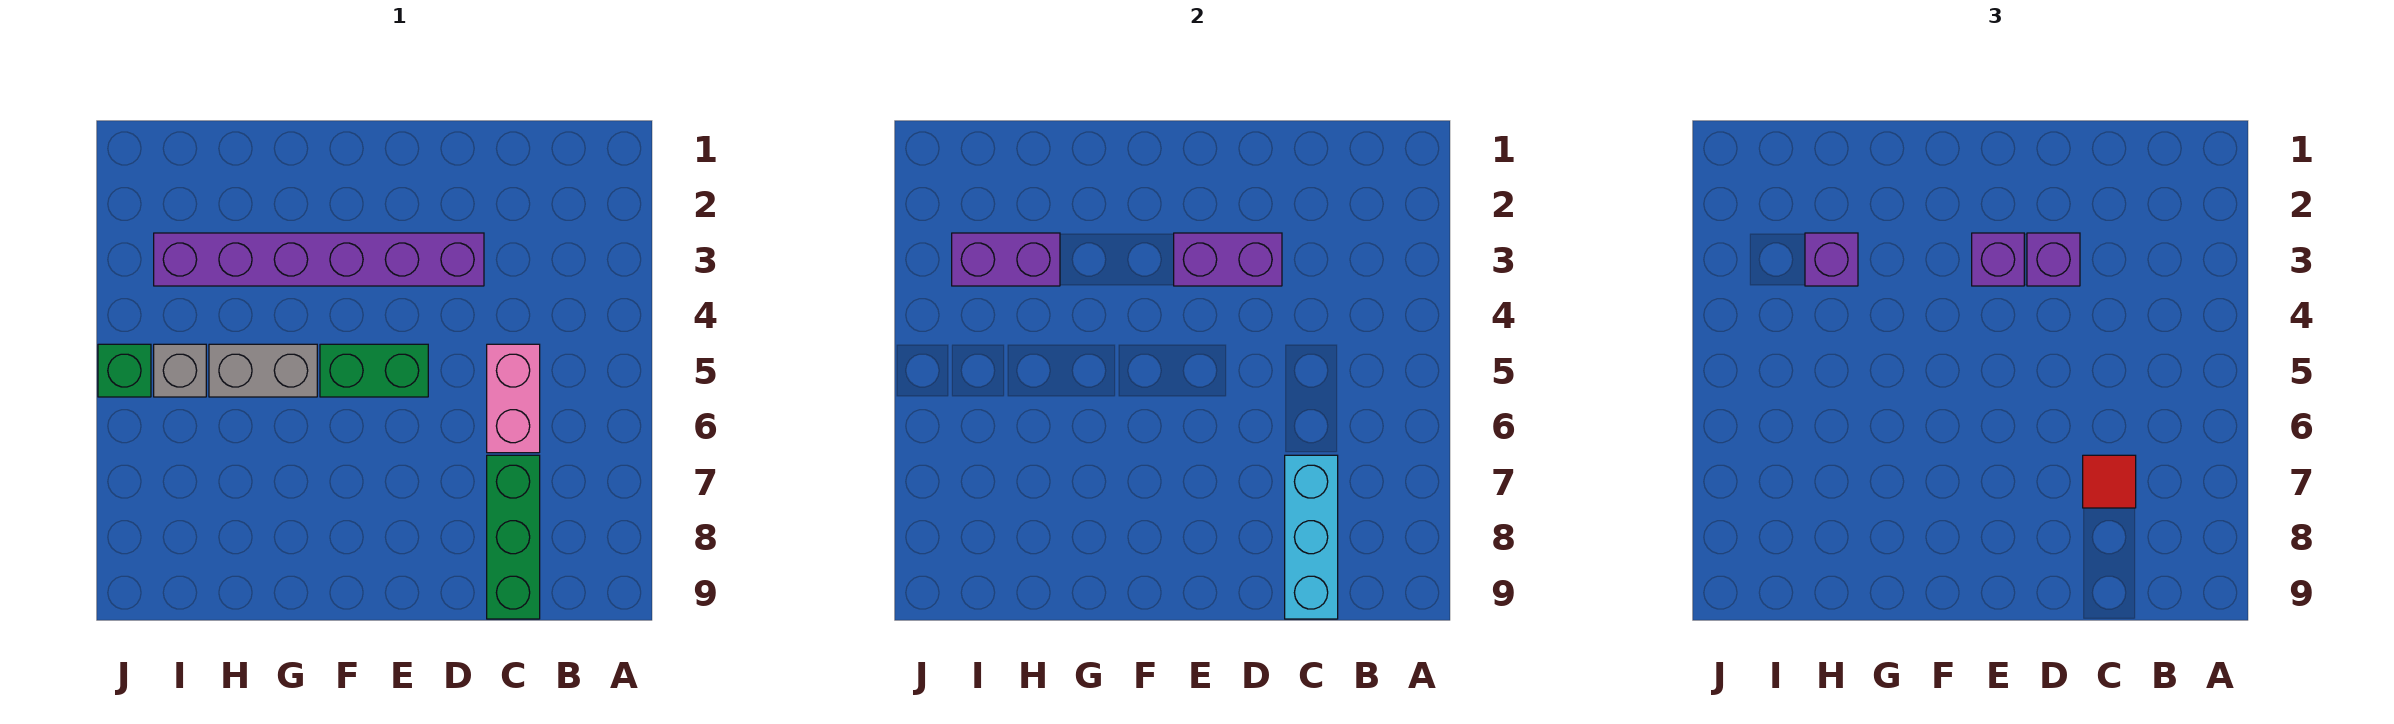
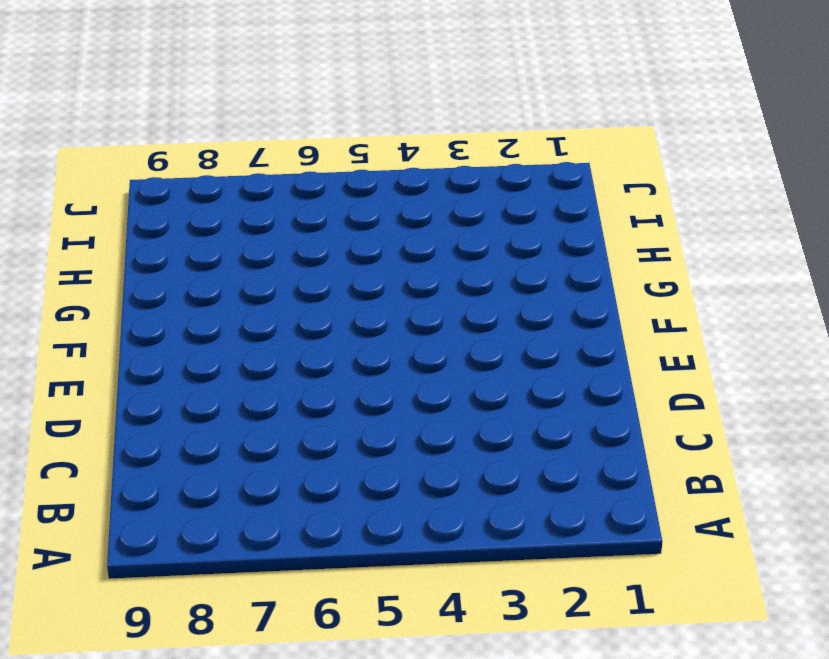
none -> pink 1x2 brick [487,344,540,453]
none -> green 1x3 brick [487,455,540,619]
none -> purple 1x6 brick [154,233,484,286]

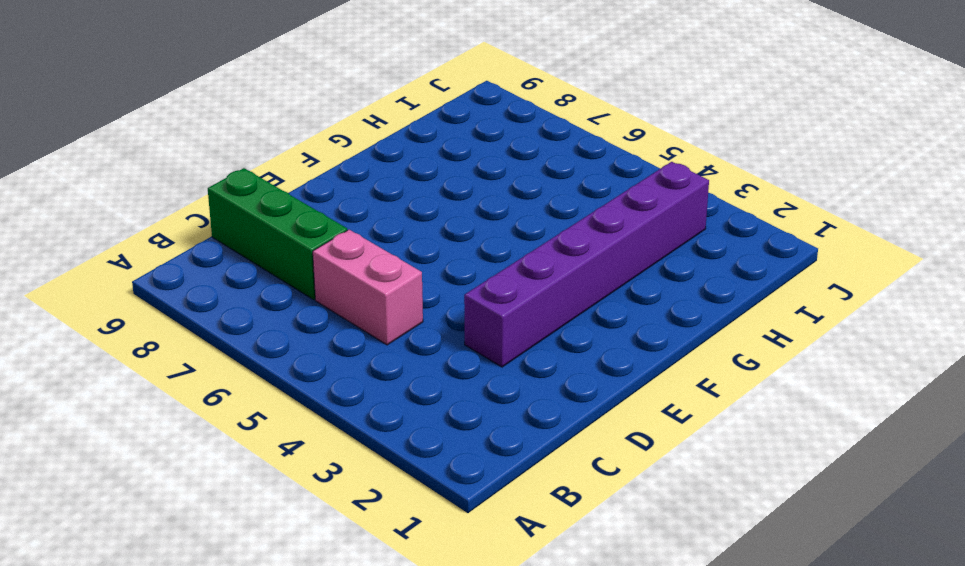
none -> green 1x2 brick [320,344,428,397]
none -> grey 1x2 brick [209,344,317,397]
none -> grey 1x1 brick [154,344,206,397]

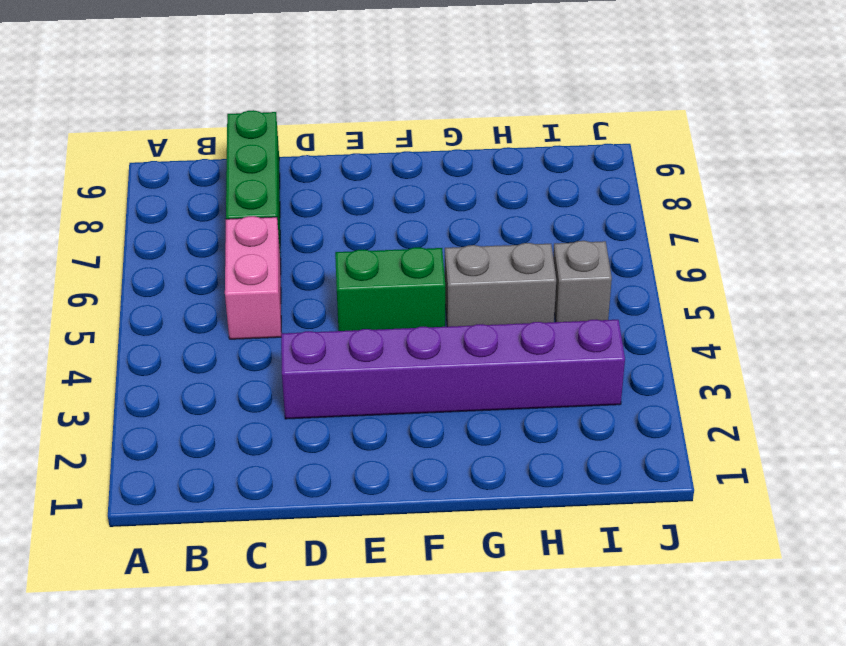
none -> green 1x1 brick [98,344,151,397]
none -> cyan 1x3 brick [1285,455,1338,619]
none -> purple 1x2 brick [1174,233,1282,286]

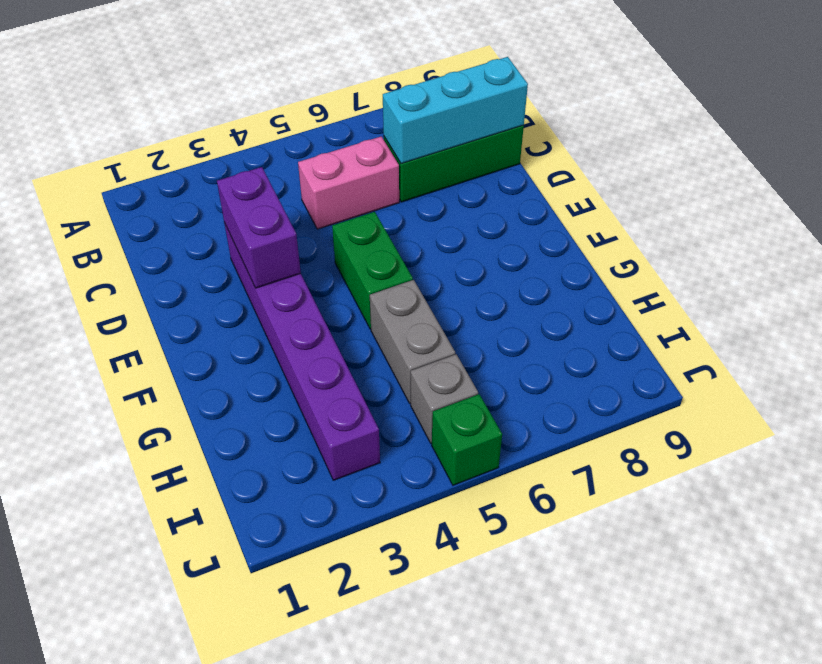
none -> purple 1x2 brick [952,233,1060,286]
none -> red 1x1 tile [2083,455,2136,508]
none -> purple 1x1 brick [2027,233,2080,286]

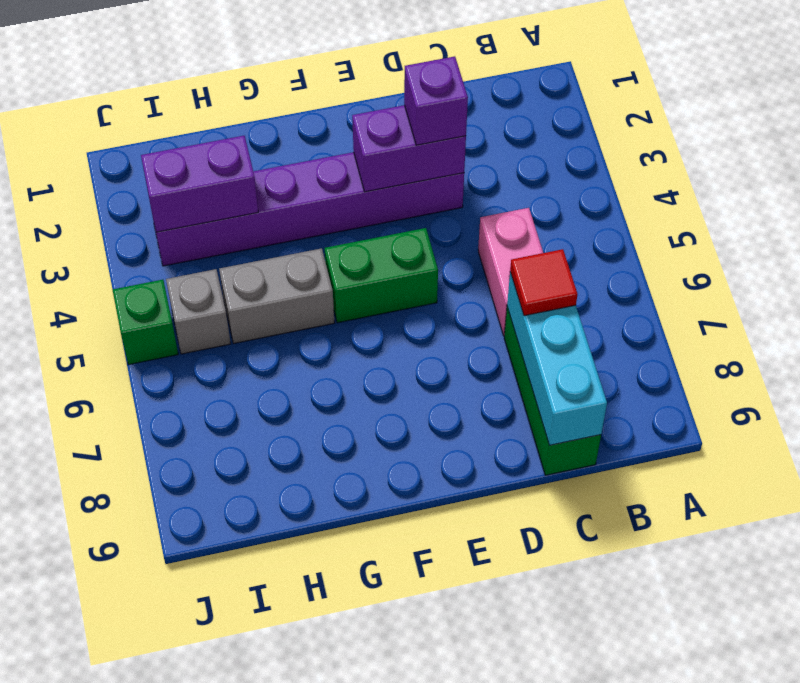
none -> purple 1x1 brick [1972,233,2024,286]
none -> purple 1x1 brick [1805,233,1858,286]

